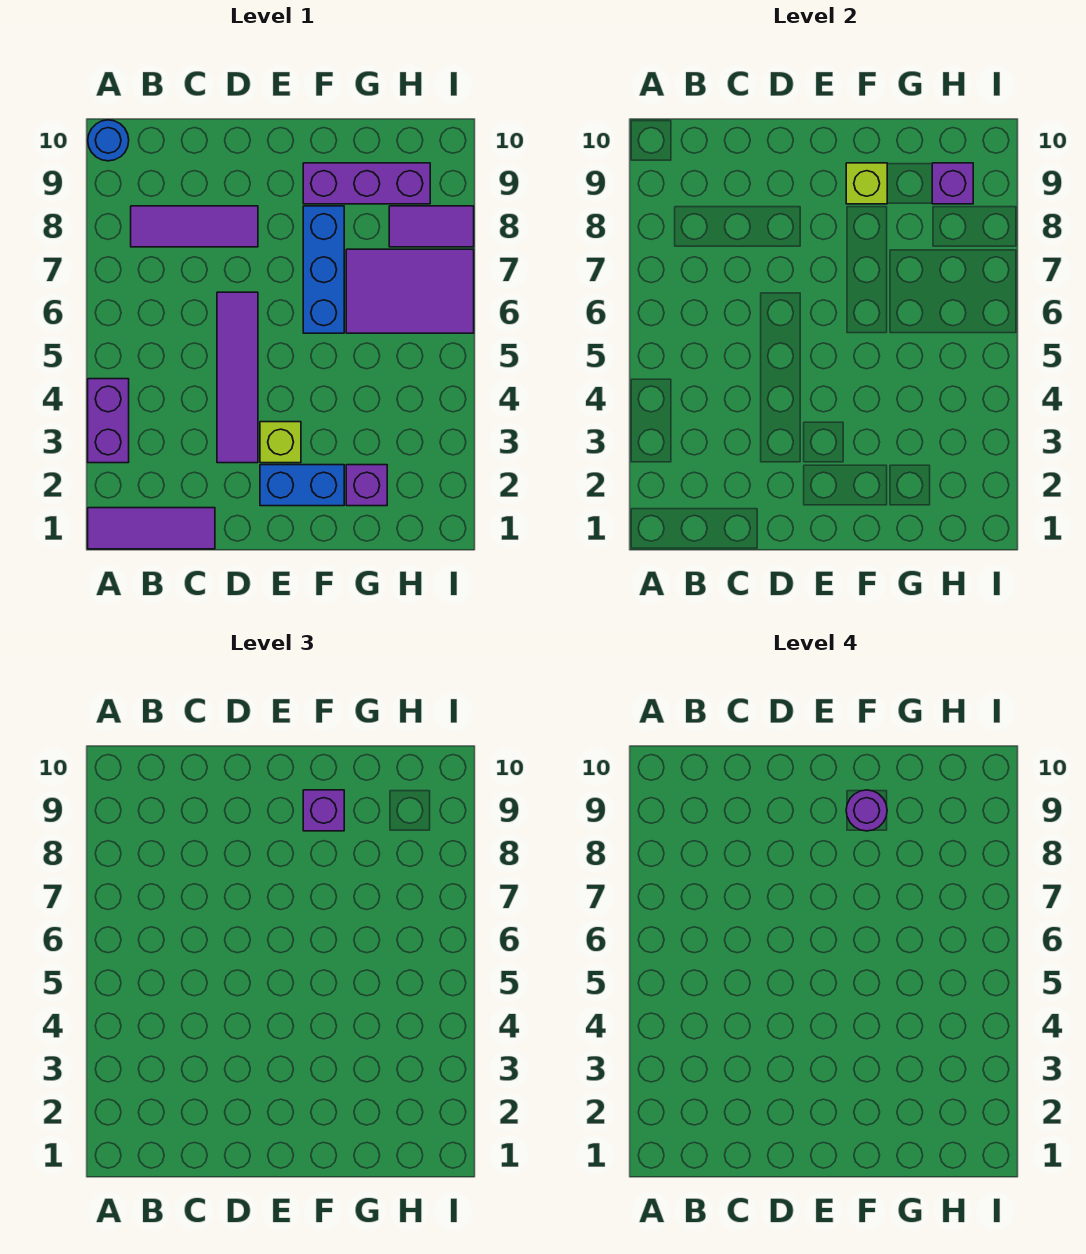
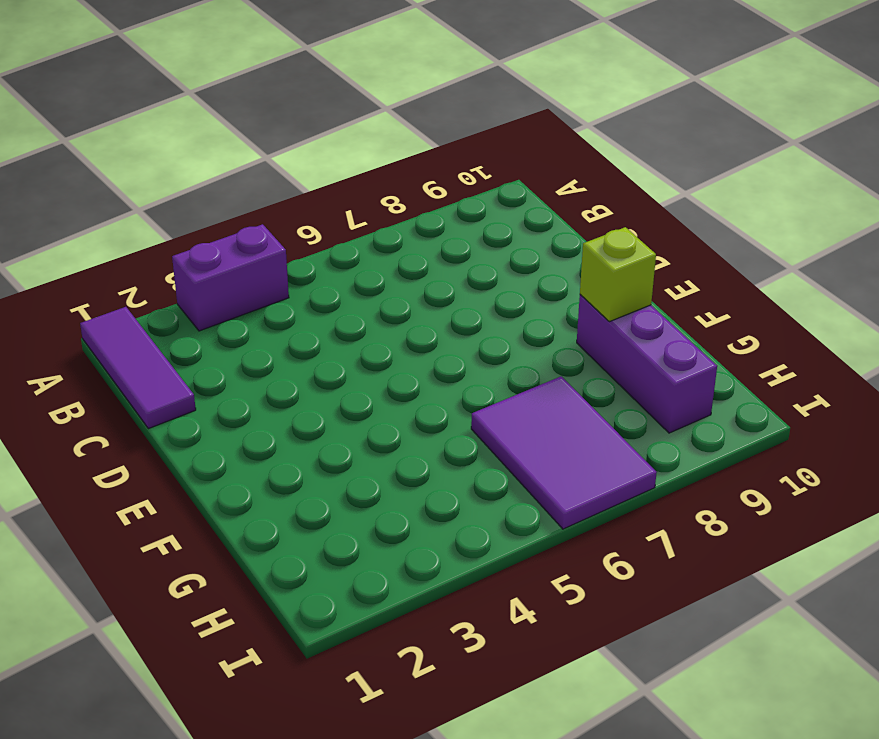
none -> blue 1x1 round brick [88,120,129,161]
none -> purple 1x3 tile [131,206,258,247]
none -> purple 1x4 tile [217,292,258,463]

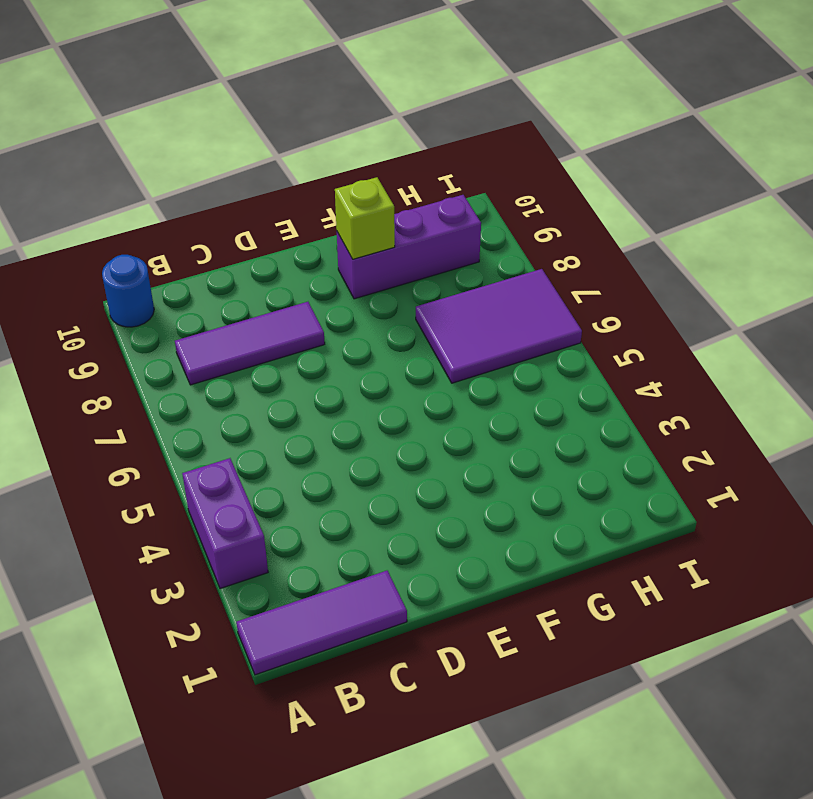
none -> purple 1x4 tile [217,292,258,463]
none -> blue 1x2 brick [260,465,344,506]
none -> lime 1x1 brick [260,422,301,463]

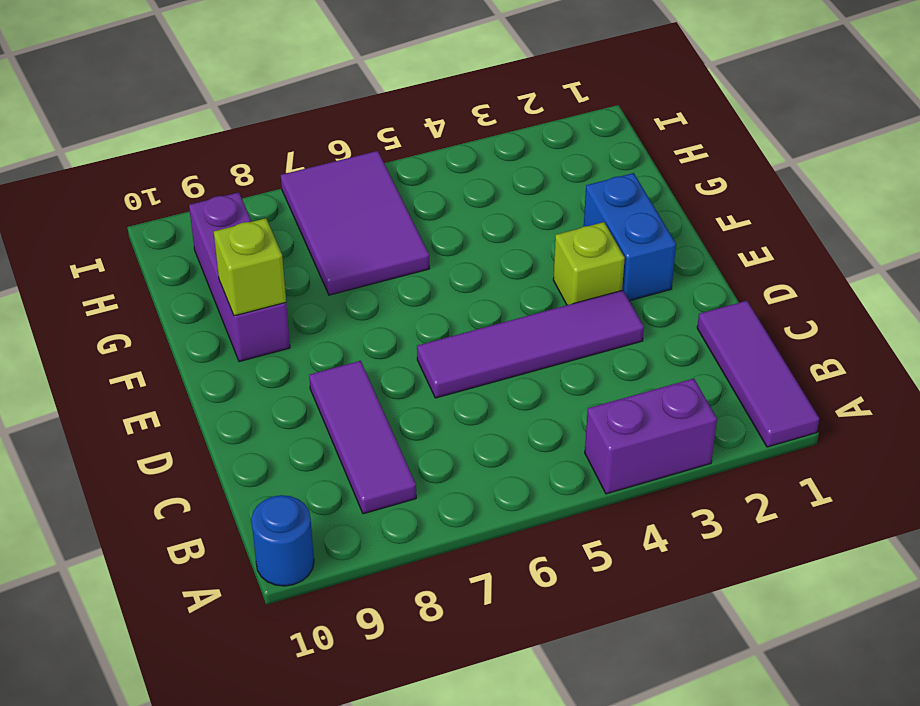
none -> blue 1x3 brick [303,206,344,333]
none -> purple 1x1 brick [346,465,387,506]
none -> purple 1x2 tile [389,206,474,247]

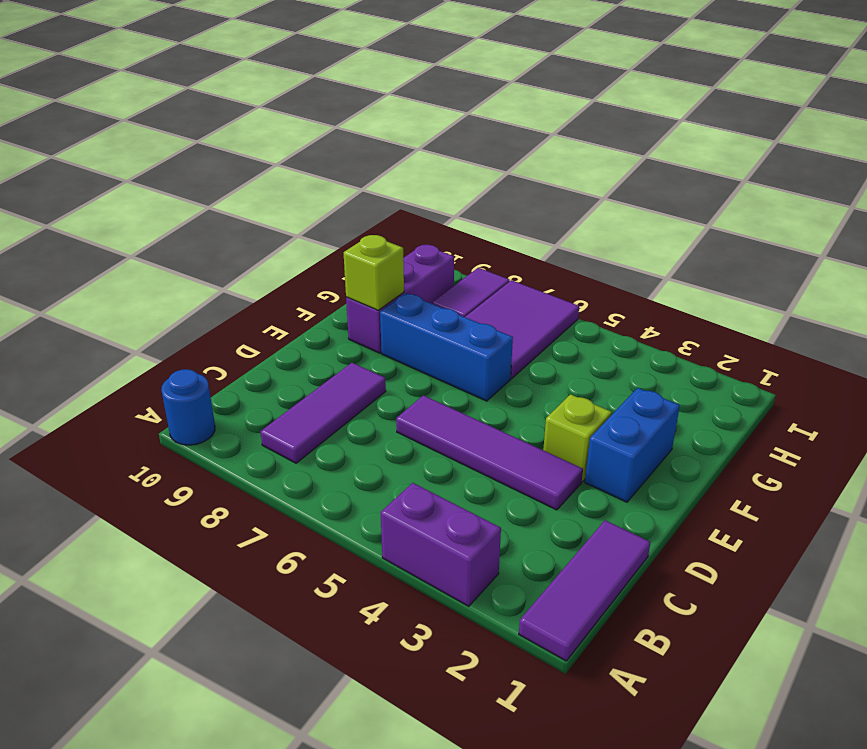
none -> purple 1x1 brick [346,465,387,506]
none -> purple 1x1 brick [932,163,973,204]
none -> purple 1x1 brick [303,790,344,831]

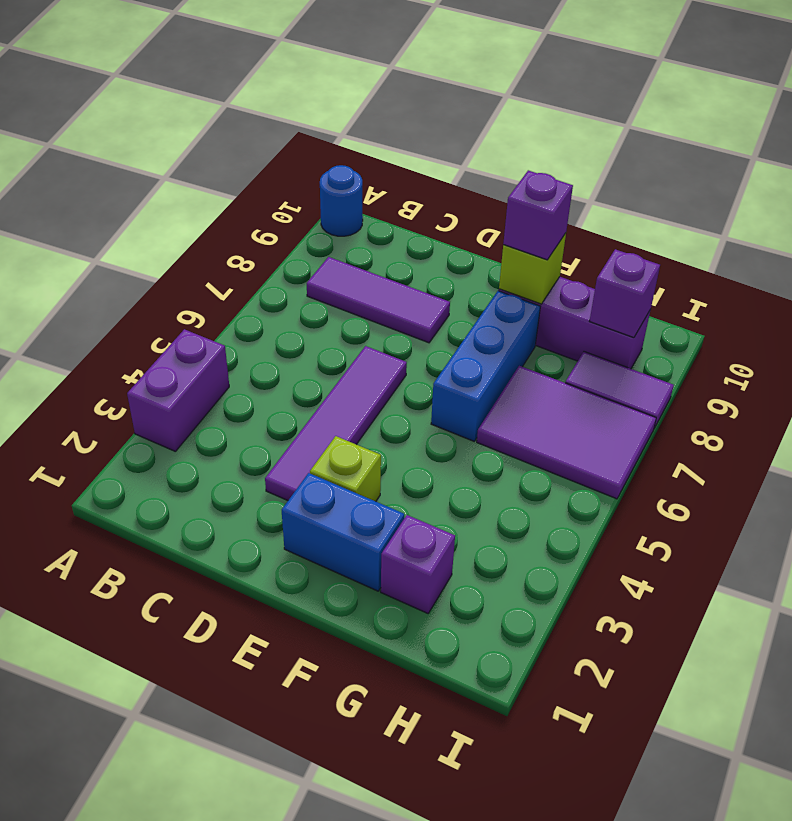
none -> purple 1x3 tile [88,508,215,549]
none -> purple 1x1 round brick [846,790,887,831]

